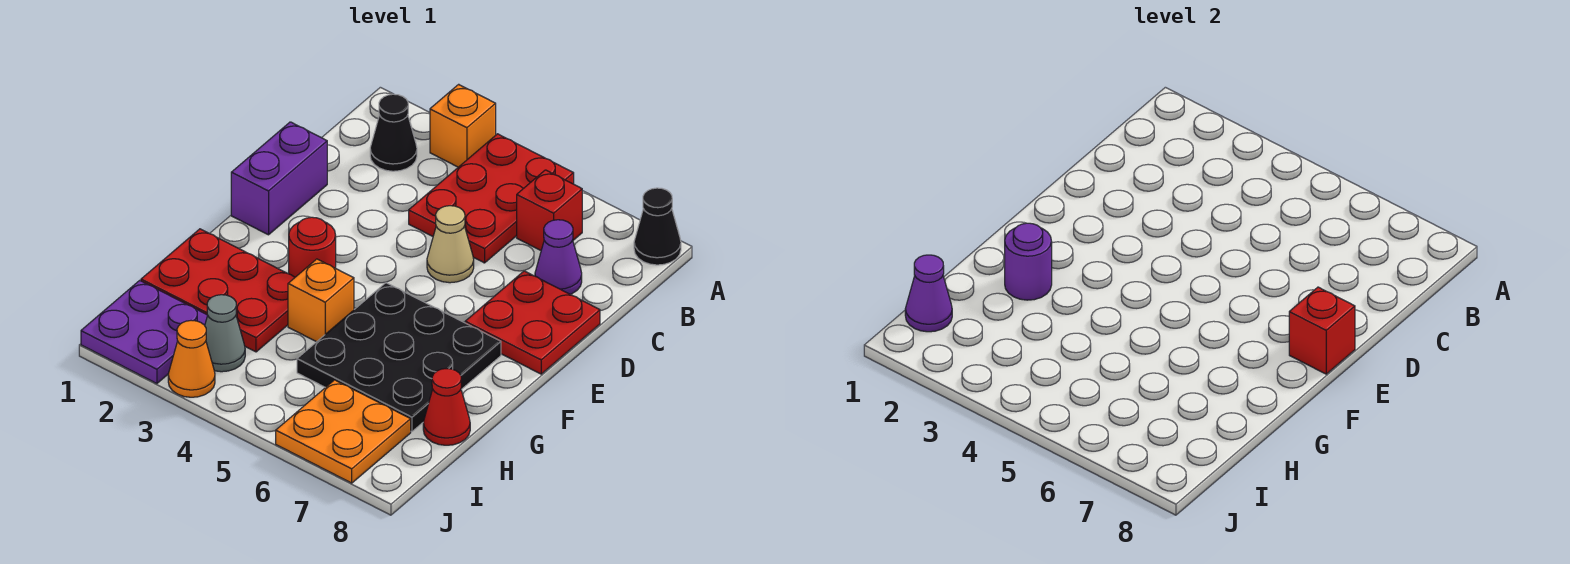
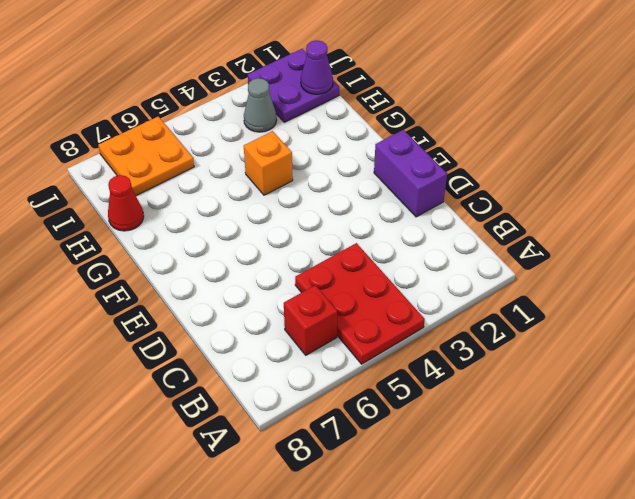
none -> orange 1x1 brick [430,84,496,167]
none -> black 1x1 cone [634,188,681,265]
none -> black 1x1 cone [370,94,417,171]

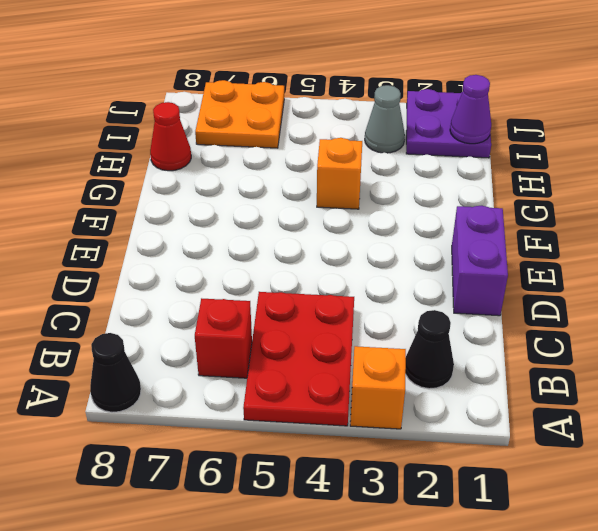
none -> purple 1x1 cone [535,220,582,294]
none -> tan 1x1 cone [427,206,474,283]
none -> red 2x2 plate [465,271,600,374]

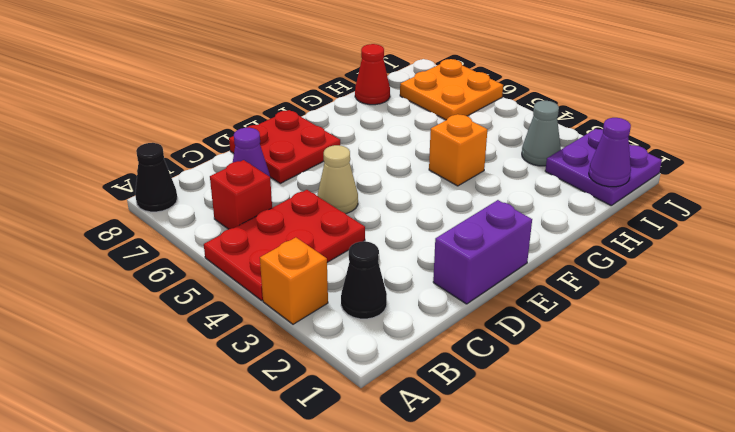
none -> red 1x1 round brick [289,217,336,277]
none -> black 3x3 plate [297,283,501,432]
none -> red 2x3 plate [141,229,295,352]

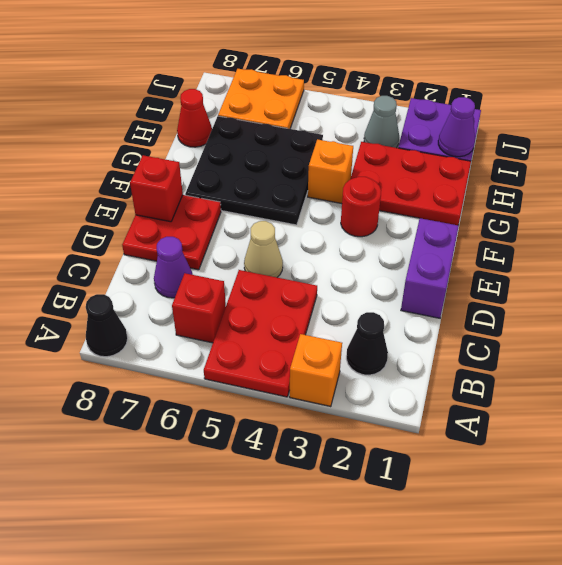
none -> orange 1x1 cone [168,320,215,397]
none -> purple 1x1 round brick [1005,223,1052,300]

